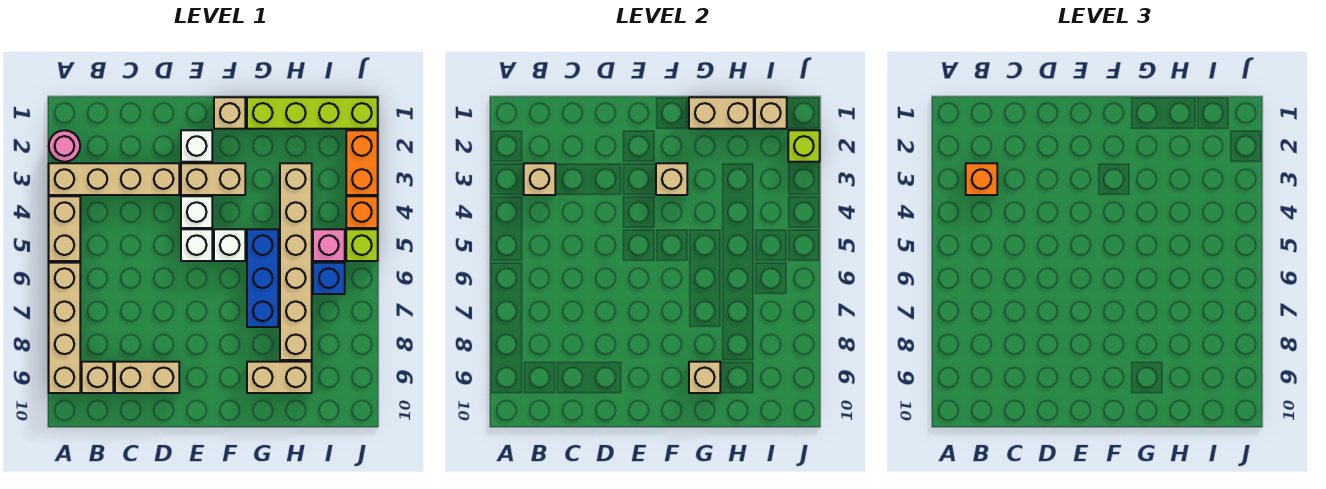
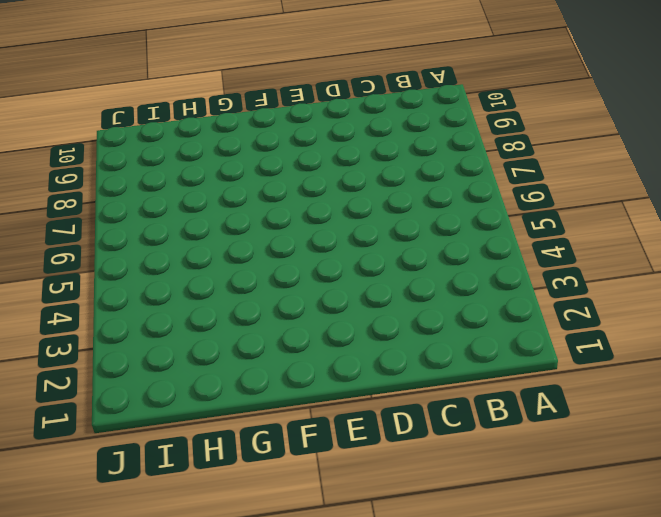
none -> pink 1x1 round brick [49,130,80,162]
none -> tan 1x4 brick [49,163,179,195]
none -> tan 1x2 brick [49,196,80,261]

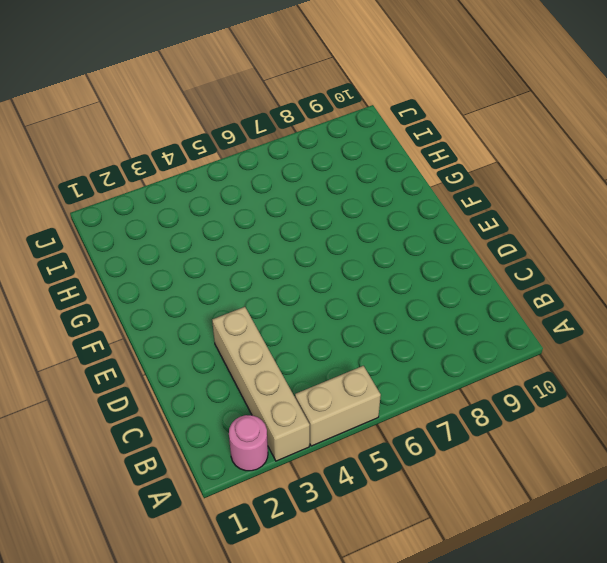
none -> tan 1x4 brick [49,263,80,393]
none -> tan 1x1 brick [82,362,113,393]
none -> tan 1x2 brick [115,362,179,393]

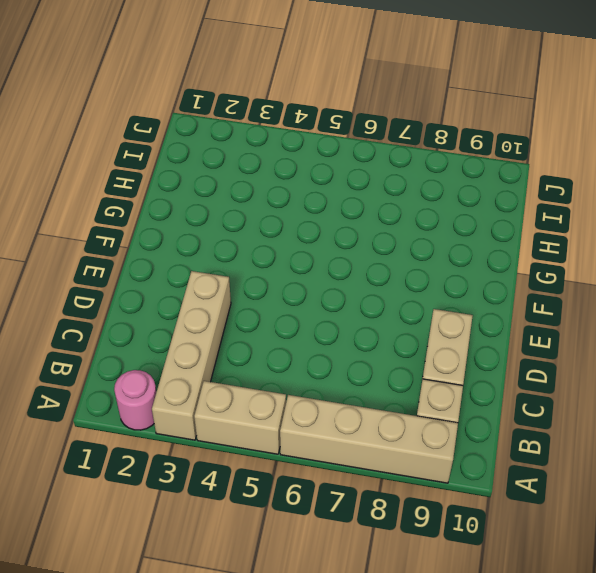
none -> white 1x1 brick [181,130,212,162]
none -> tan 1x2 brick [181,163,245,195]
none -> white 1x1 brick [181,196,212,228]

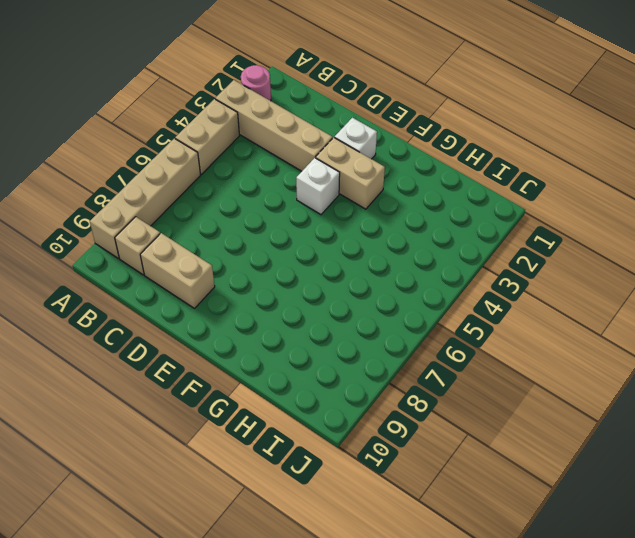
none -> white 1x1 brick [181,229,212,261]
none -> tan 1x1 brick [214,97,245,129]
none -> white 1x1 brick [214,229,245,261]

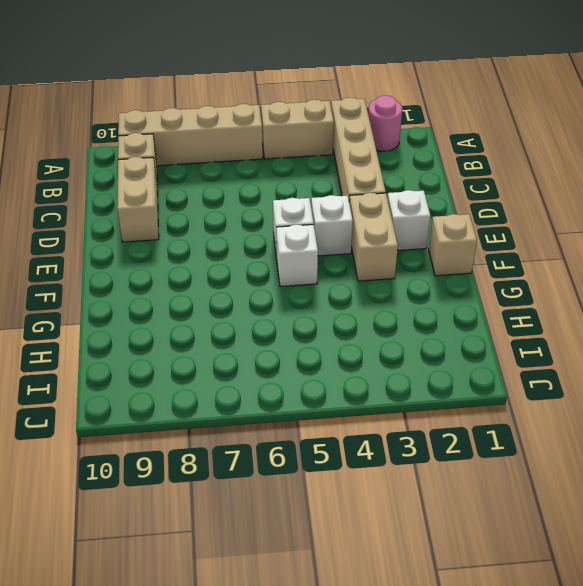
none -> lime 1x4 brick [247,97,378,129]
none -> blue 1x3 brick [247,229,278,327]
none -> tan 1x2 brick [247,362,312,393]

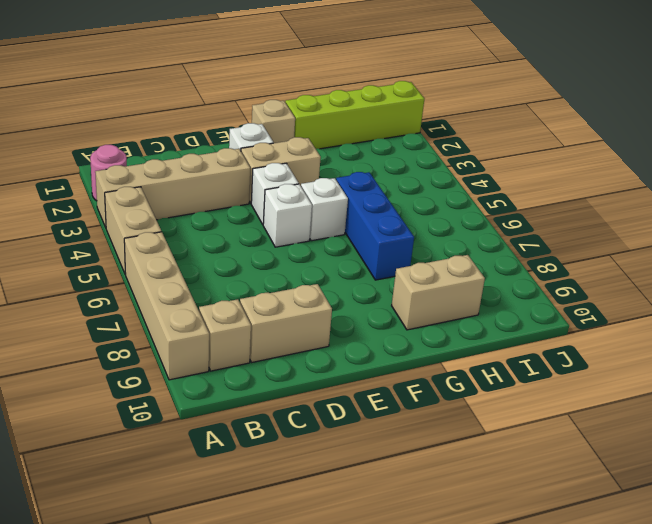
none -> tan 1x6 brick [280,163,312,360]
none -> pink 1x1 brick [313,229,345,261]
none -> blue 1x1 brick [313,263,345,294]

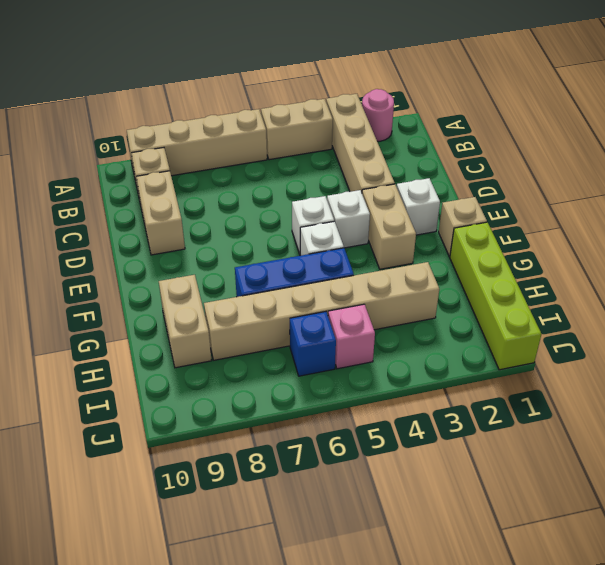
none -> orange 1x2 brick [346,130,378,195]
none -> orange 1x1 brick [346,196,378,228]
none -> lime 1x1 brick [346,229,378,261]

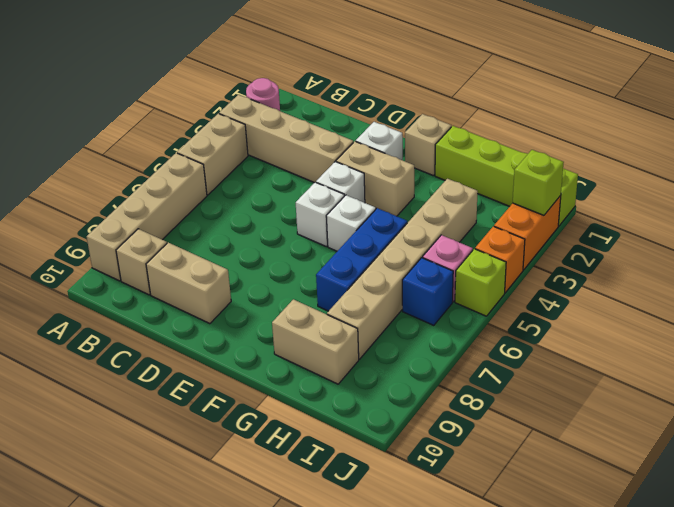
none -> tan 1x1 brick [524,163,555,195]
none -> tan 1x1 brick [656,163,687,195]
none -> tan 1x2 brick [689,97,754,129]

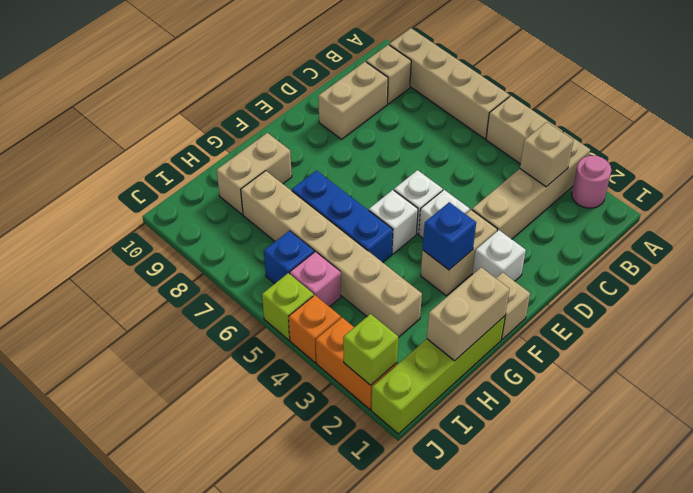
blue 1x1 brick [423,202,476,270] -> tan 1x1 brick [656,163,687,195]
none -> tan 1x1 brick [689,362,720,393]
none -> tan 1x1 brick [755,97,787,129]
none -> orange 1x1 brick [966,163,997,195]

